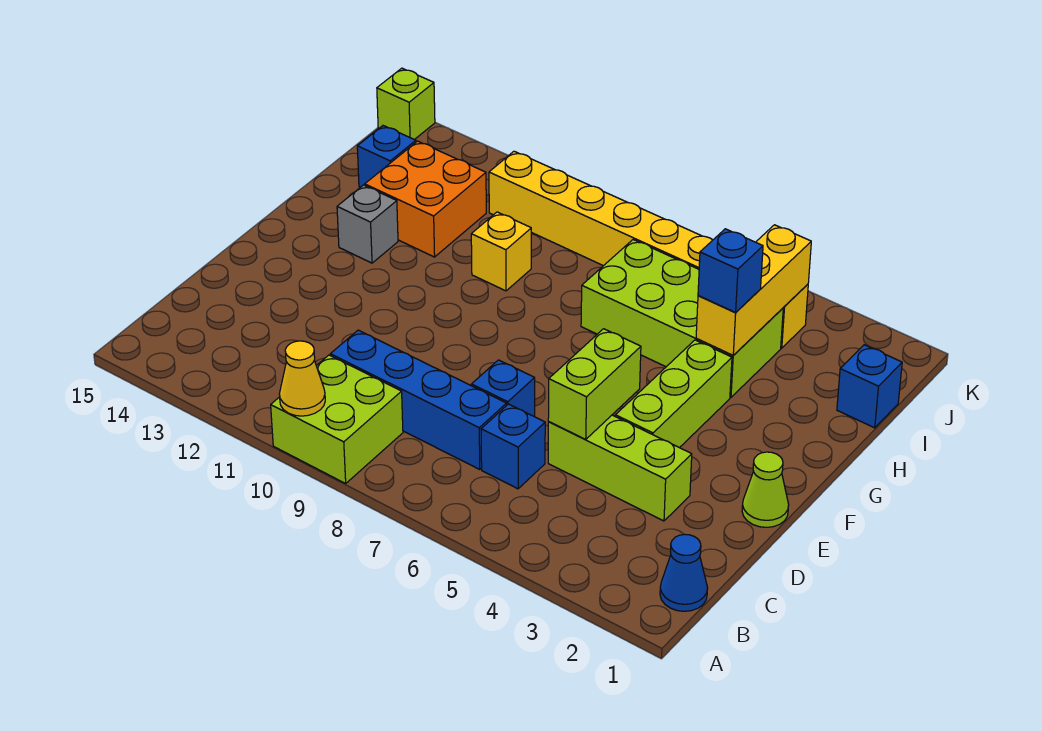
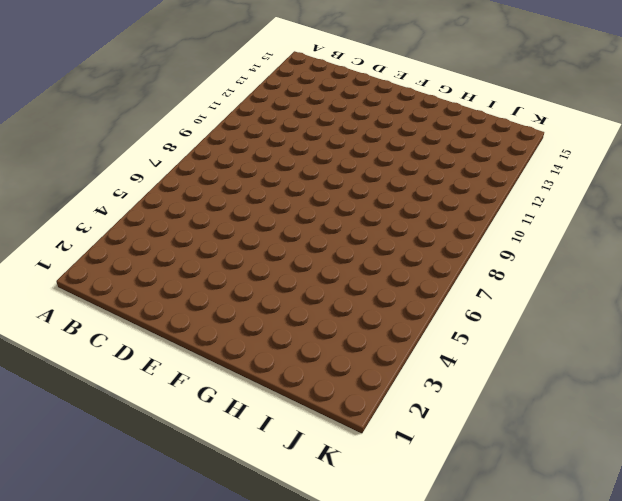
none -> lime 2x2 brick [271,355,403,483]
none -> blue 1x1 cone [660,534,708,611]
none -> blue 1x1 brick [481,404,545,489]

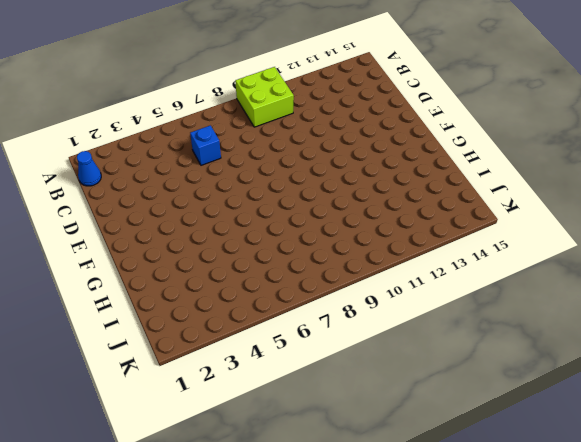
none -> blue 1x4 brick [330,330,507,469]
none -> lime 1x3 brick [548,415,692,521]
none -> blue 1x1 brick [471,360,535,417]

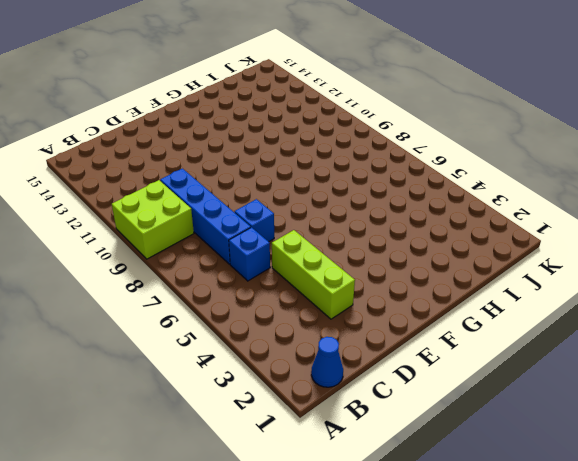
none -> lime 1x1 cone [742,452,789,527]
none -> lime 1x3 brick [615,340,732,448]
none -> grey 1x1 brick [337,185,398,263]

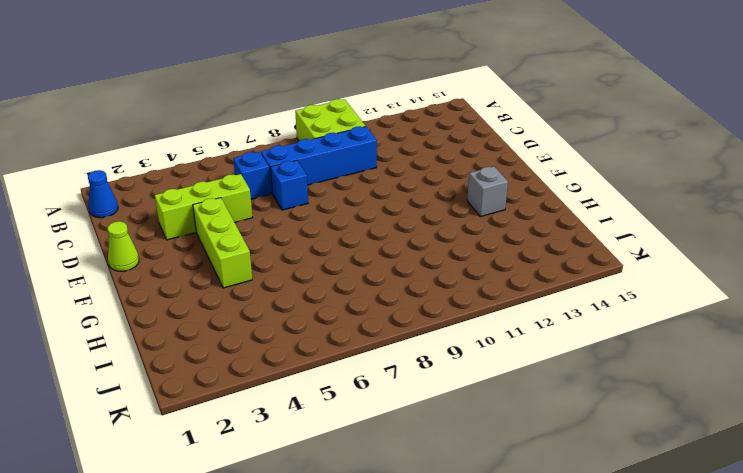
none -> lime 2x4 brick [581,240,783,397]
none -> yellow 1x1 brick [471,212,531,291]
none -> orange 2x2 brick [365,141,486,257]

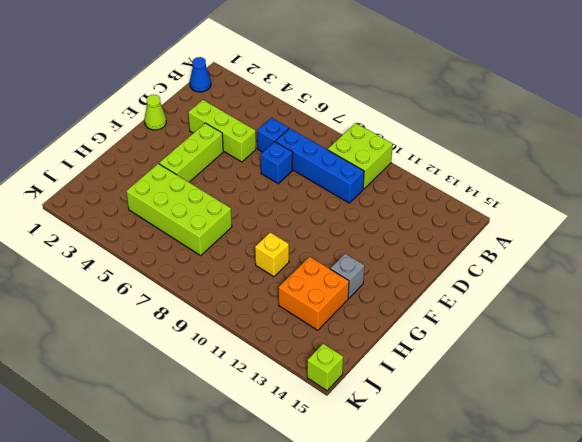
none -> blue 1x1 brick [837,345,902,428]
none -> blue 1x1 brick [357,126,416,187]
none -> yellow 1x8 brick [489,151,808,348]

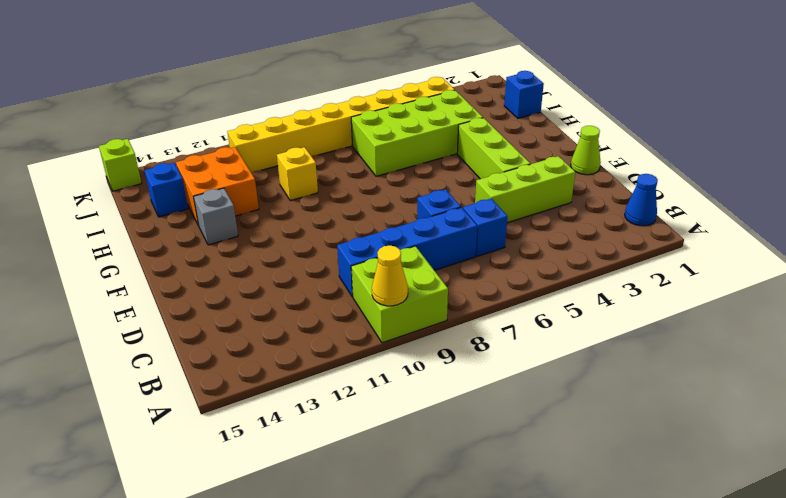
none -> lime 1x2 brick [548,329,641,440]
none -> yellow 1x3 brick [696,225,811,355]
none -> blue 1x1 brick [698,229,763,312]

